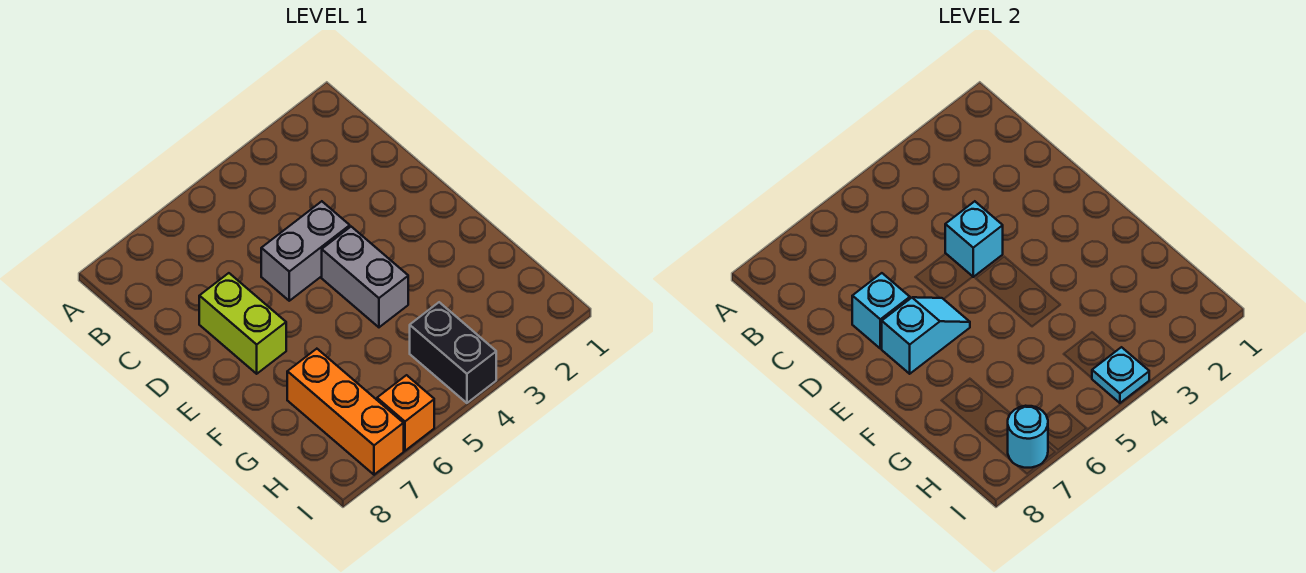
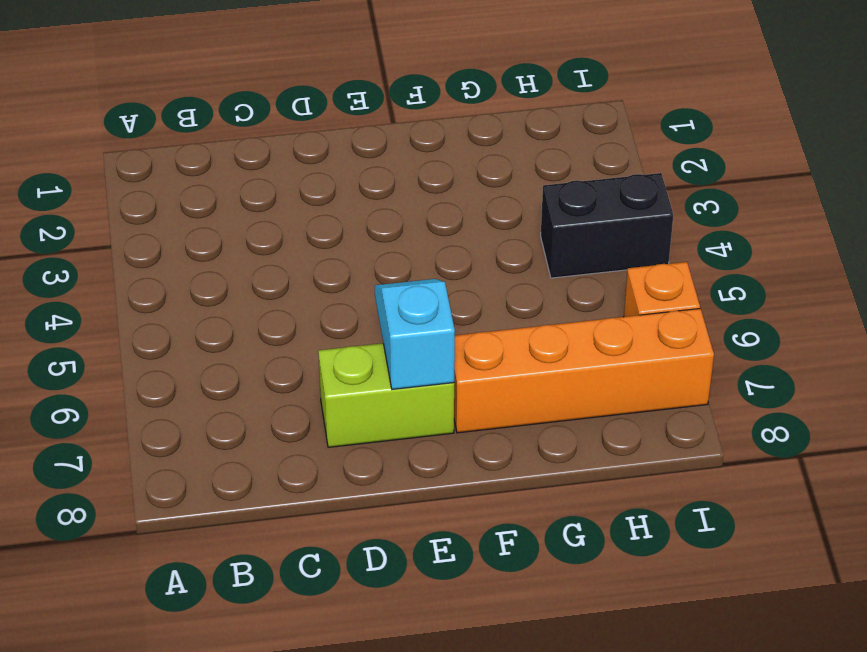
orange 1x4 brick [454,308,714,433] -> orange 1x3 brick [287,349,404,475]
none -> grey 1x2 brick [261,201,350,301]
none -> grey 1x2 brick [322,227,408,327]

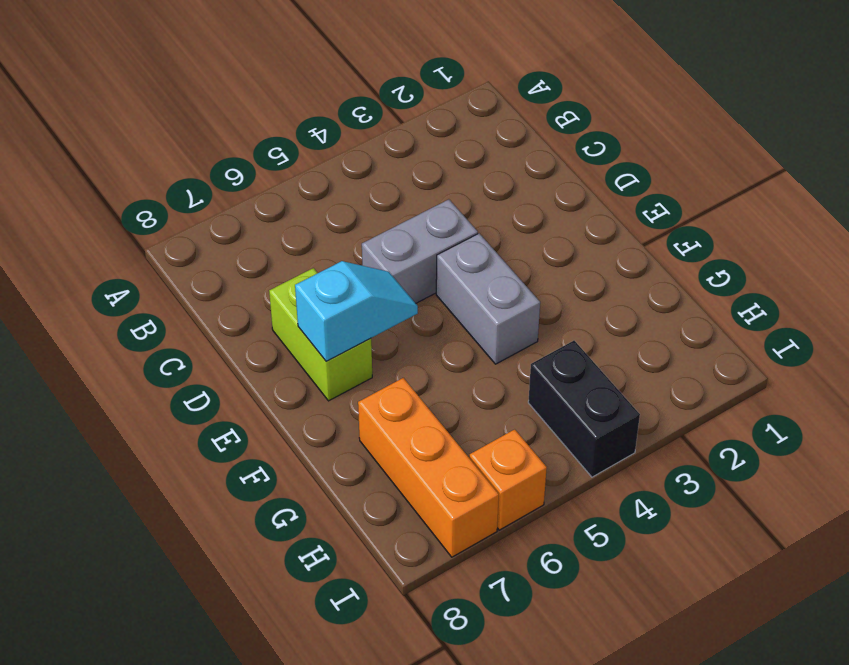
none -> cyan 1x1 brick [945,201,1003,277]
none -> cyan 1x1 brick [852,273,910,349]

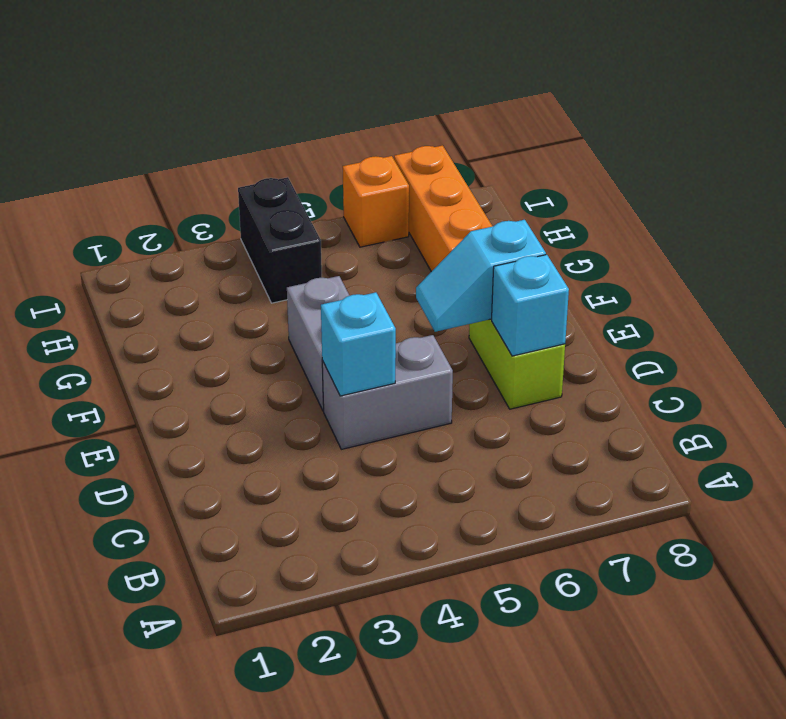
none -> cyan 1x1 plate [1092,347,1149,403]
none -> cyan 1x1 round brick [1008,406,1048,468]

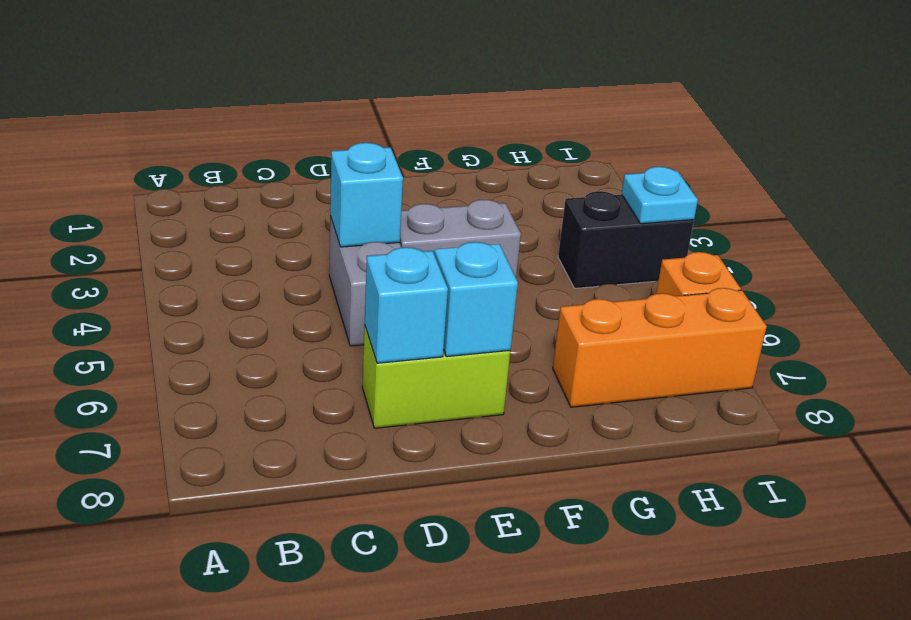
none -> cyan 1x1 round brick [1008,406,1048,468]

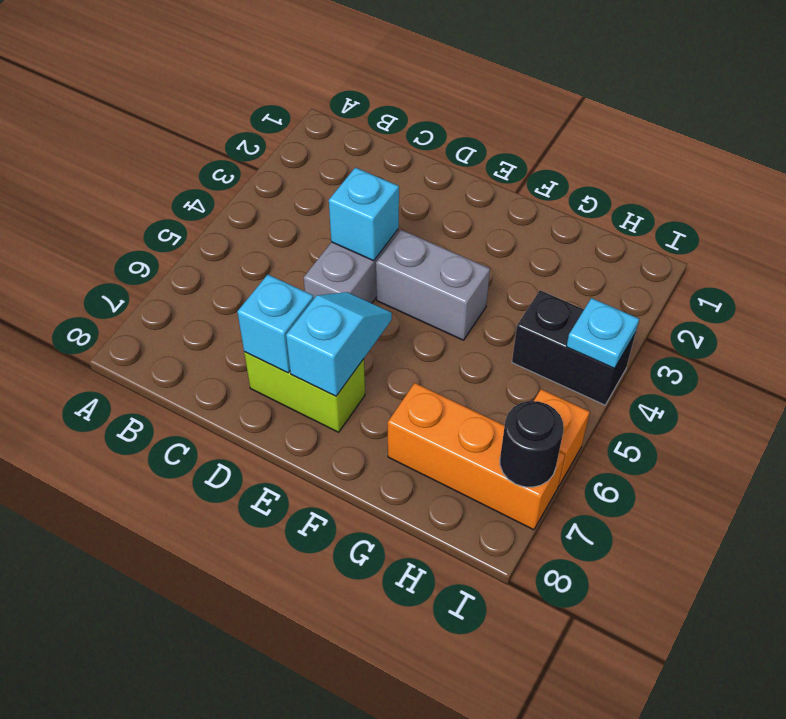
black 1x1 round brick [500,401,564,487] -> cyan 1x1 round brick [1008,406,1048,468]

